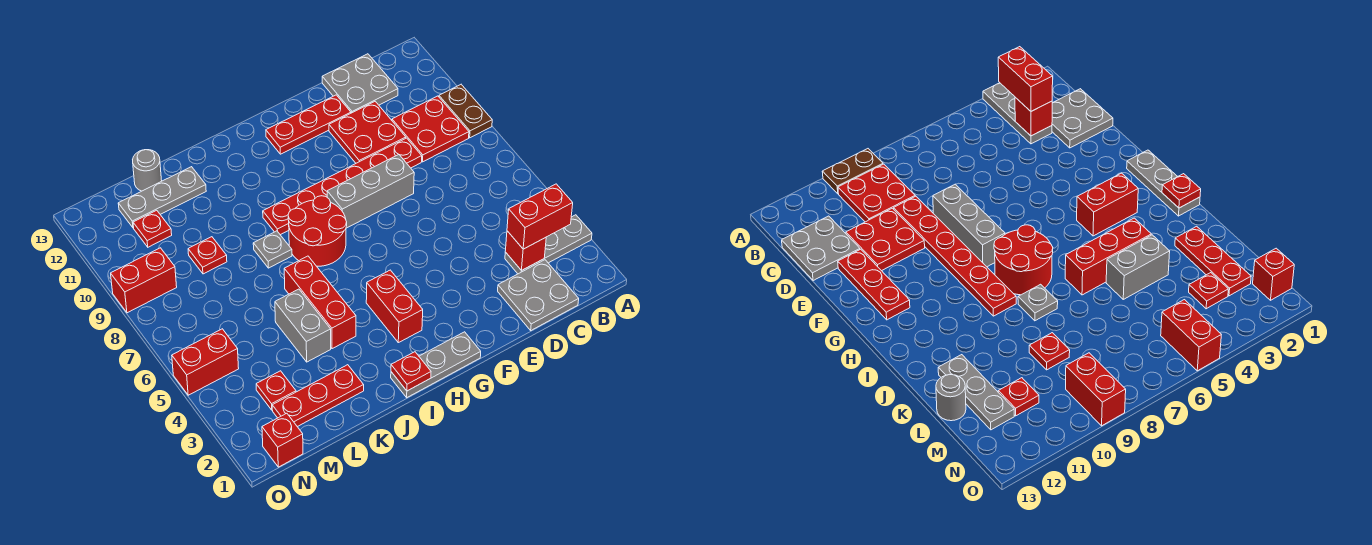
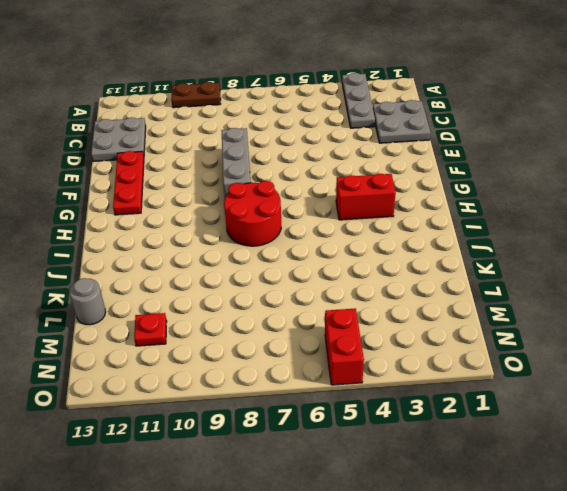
none -> red 2x2 plate [392,96,469,162]
none -> red 1x6 plate [263,138,422,235]
none -> red 2x2 plate [329,101,406,163]

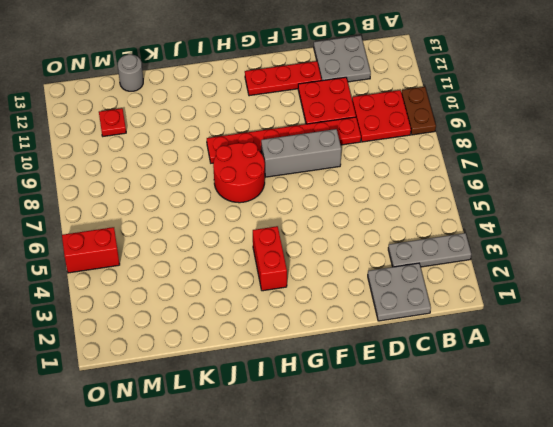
none -> grey 1x3 plate [391,332,481,398]
none -> red 1x3 brick [284,256,356,349]
none -> grey 1x1 plate [253,231,292,268]

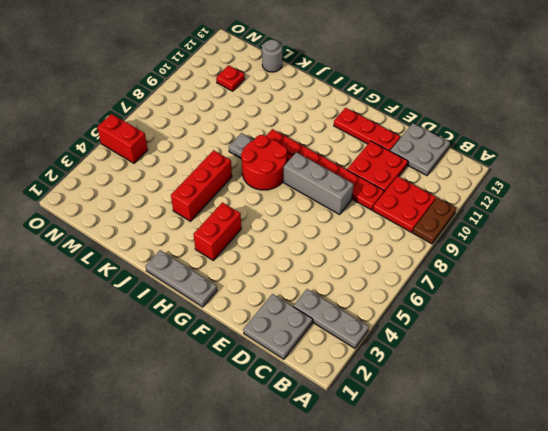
none -> red 1x3 plate [272,365,364,427]
none -> grey 1x2 brick [275,289,331,362]
none -> grey 1x3 plate [118,167,206,228]

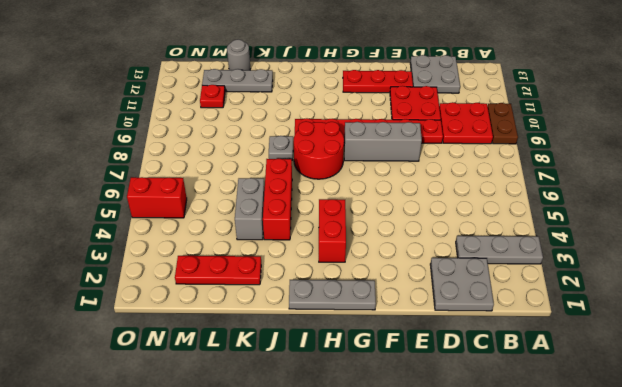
none -> red 1x1 plate [188,237,227,274]
none -> red 1x1 plate [256,371,296,410]
none -> red 1x1 brick [262,413,303,467]

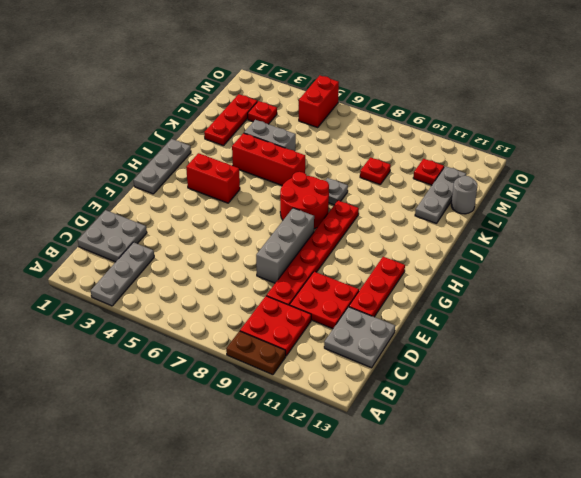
none -> red 1x1 brick [262,413,303,467]
none -> red 1x2 brick [111,248,177,313]
none -> red 1x1 brick [505,231,546,271]

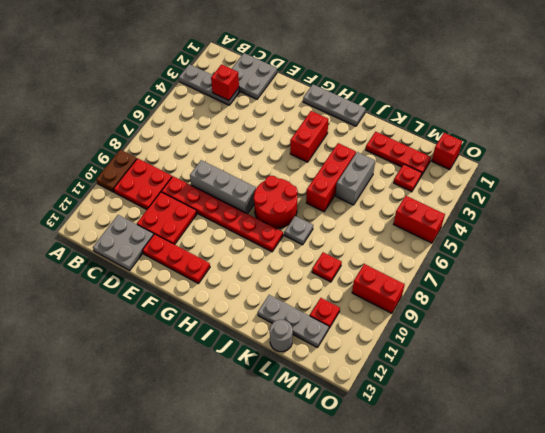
none -> red 1x1 plate [391,352,431,391]
none -> red 1x2 brick [507,184,573,249]

